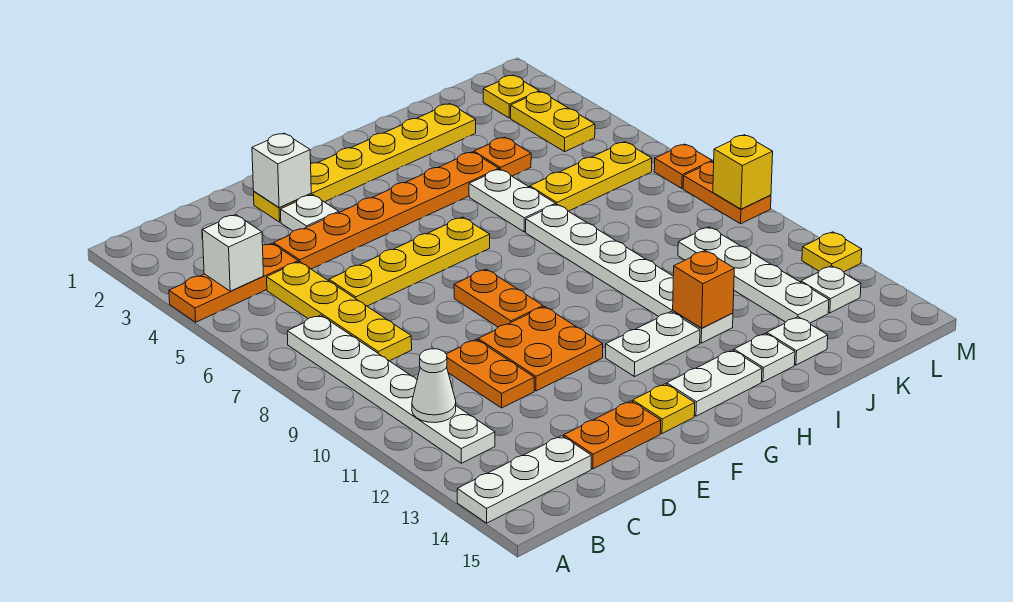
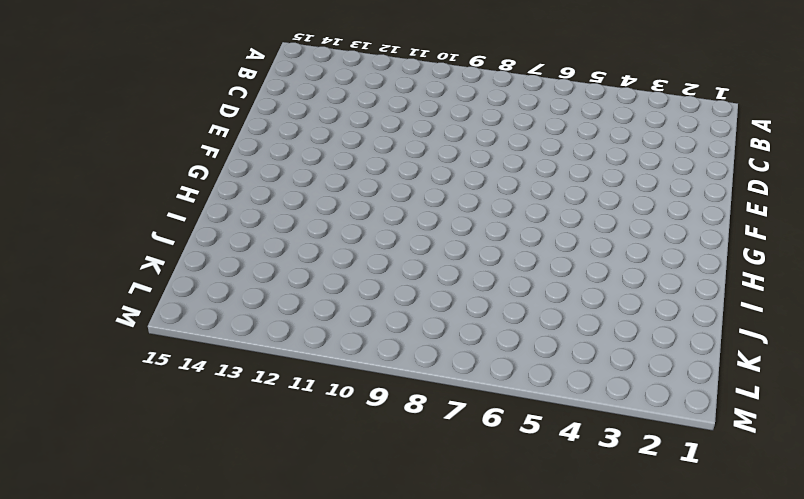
none -> orange 1x3 plate [169,243,298,322]
none -> white 1x3 plate [457,436,591,523]
none -> white 1x6 plate [287,315,495,463]
none -> yellow 1x4 plate [267,262,412,361]

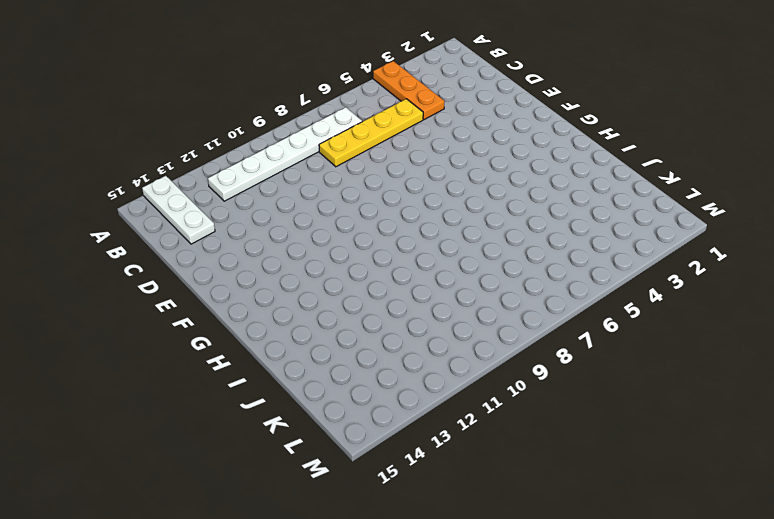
none -> orange 1x6 plate [274,152,499,269]
none -> yellow 1x4 plate [329,217,490,306]
none -> orange 1x2 plate [447,339,534,408]
none -> orange 1x2 plate [564,401,661,469]

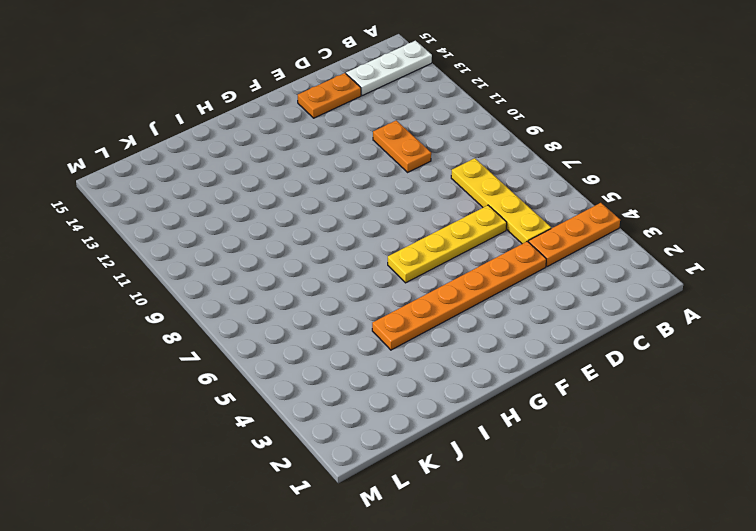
none -> white 1x6 plate [287,315,495,463]
none -> yellow 1x6 plate [254,104,476,222]
none -> white 1x1 plate [281,195,339,231]
none -> orange 2x2 plate [478,307,603,391]

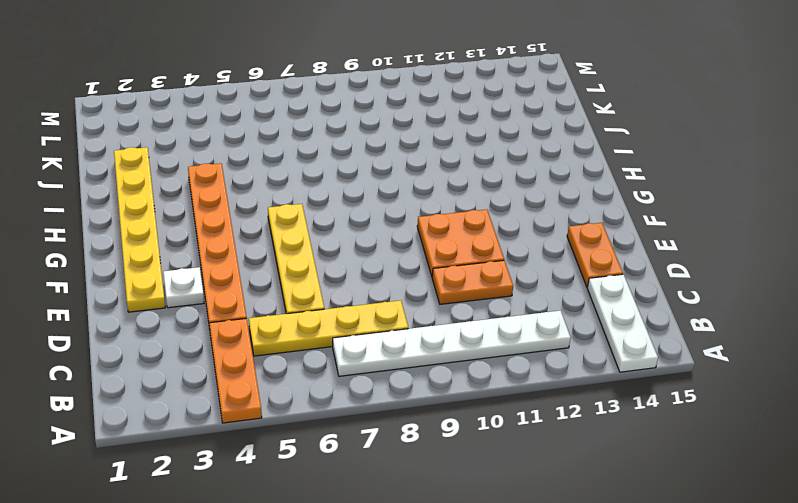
none -> orange 1x2 plate [454,269,543,327]
none -> yellow 1x1 plate [633,384,695,434]
none -> white 1x2 plate [606,312,700,377]
none -> white 1x2 plate [667,350,762,416]

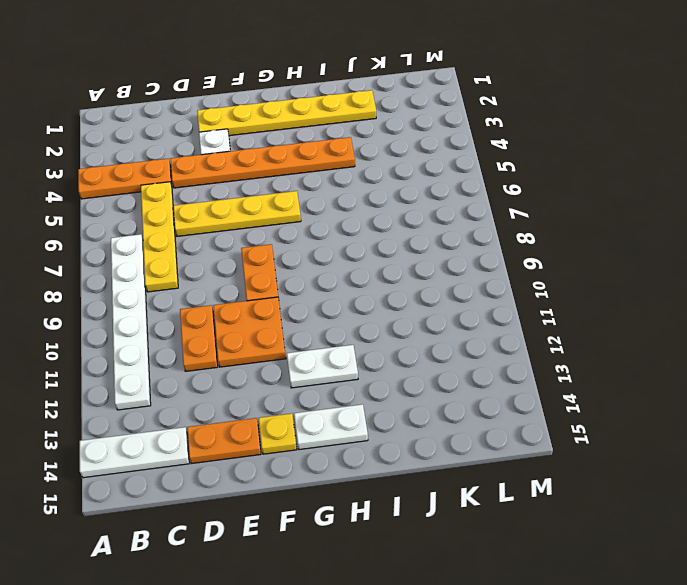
none -> white 1x2 plate [469,169,555,232]
none -> white 1x6 plate [526,204,733,343]
none -> white 1x1 plate [734,333,795,382]
none -> orange 1x1 plate [474,137,531,176]

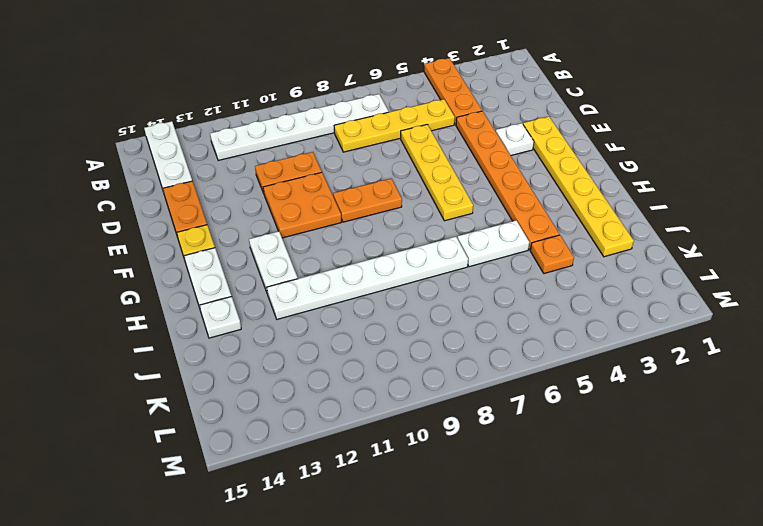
none -> yellow 1x3 plate [530,142,652,211]
none -> white 1x1 plate [767,317,828,365]
none -> white 1x4 plate [678,227,829,323]
none -> yellow 1x1 plate [483,75,539,118]

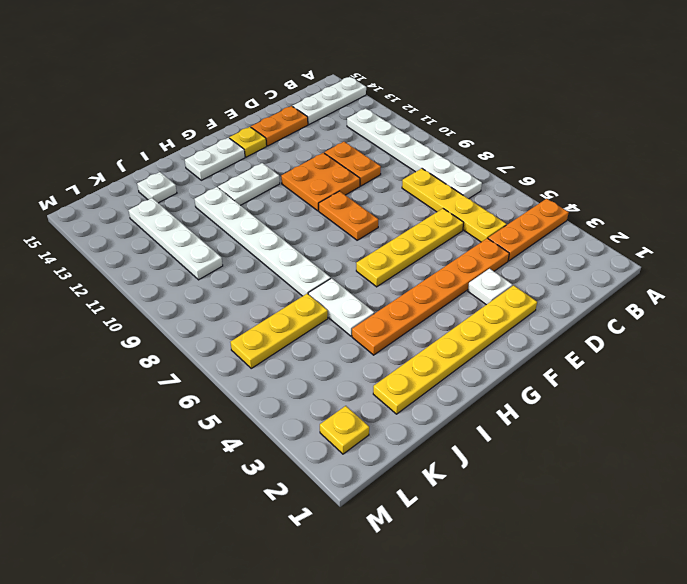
none -> white 1x1 plate [734,333,795,382]
none -> orange 1x1 plate [474,137,531,176]
none -> yellow 1x2 plate [511,92,595,152]
none -> white 1x1 plate [801,266,861,313]

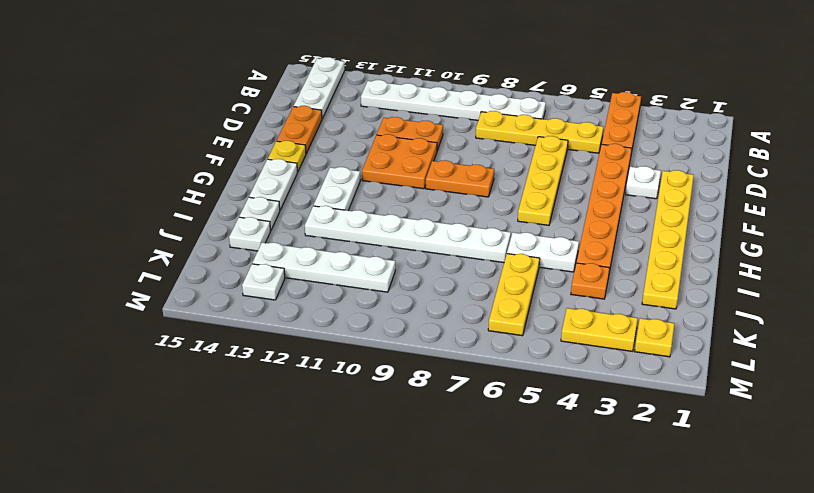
none -> orange 1x1 plate [654,144,712,188]
none -> orange 1x2 plate [683,161,771,224]
none -> yellow 1x1 plate [802,232,862,272]
none -> white 1x1 brick [202,215,264,291]

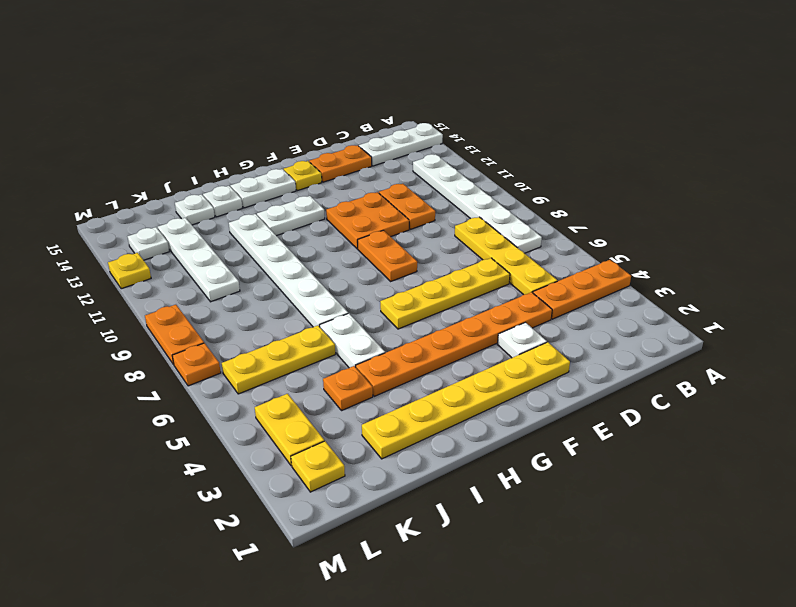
none -> white 1x1 brick [202,215,264,291]
none -> white 1x1 cone [412,349,456,423]
none -> white 1x1 brick [252,133,311,208]
none -> orange 1x1 brick [673,251,734,328]

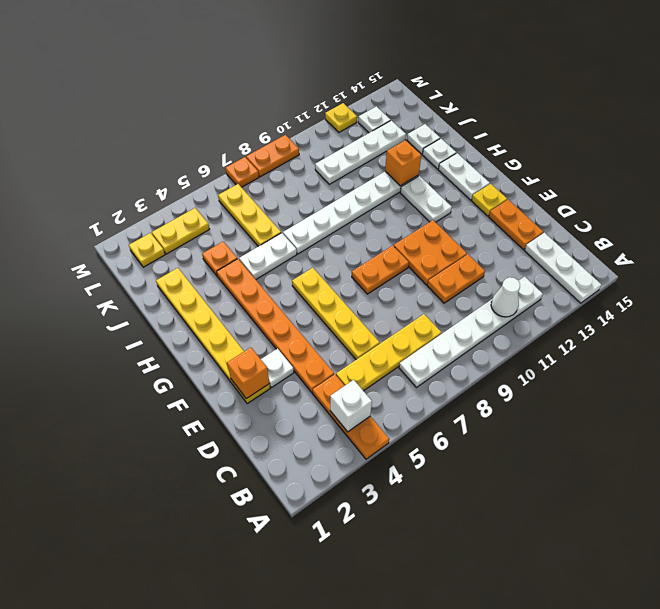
orange 1x1 brick [227,347,270,399] -> white 1x1 brick [252,133,311,208]
none -> yellow 1x1 brick [713,135,773,209]

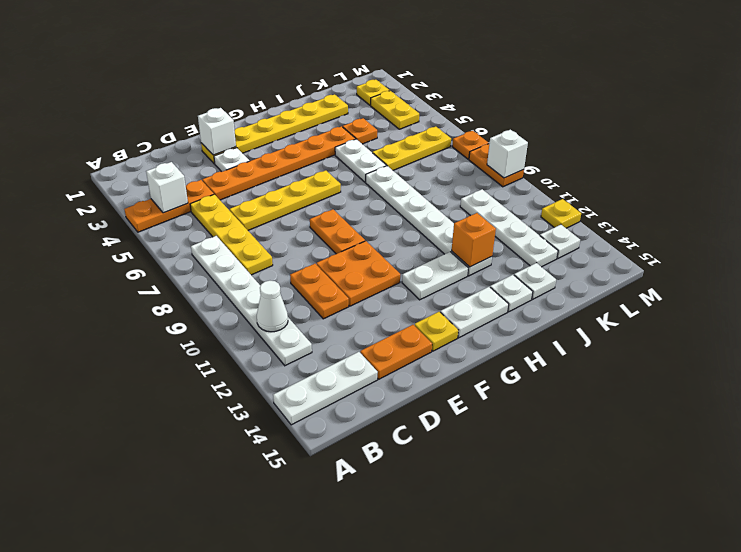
white 1x1 brick [487,130,528,178] -> yellow 1x1 brick [713,135,773,209]

